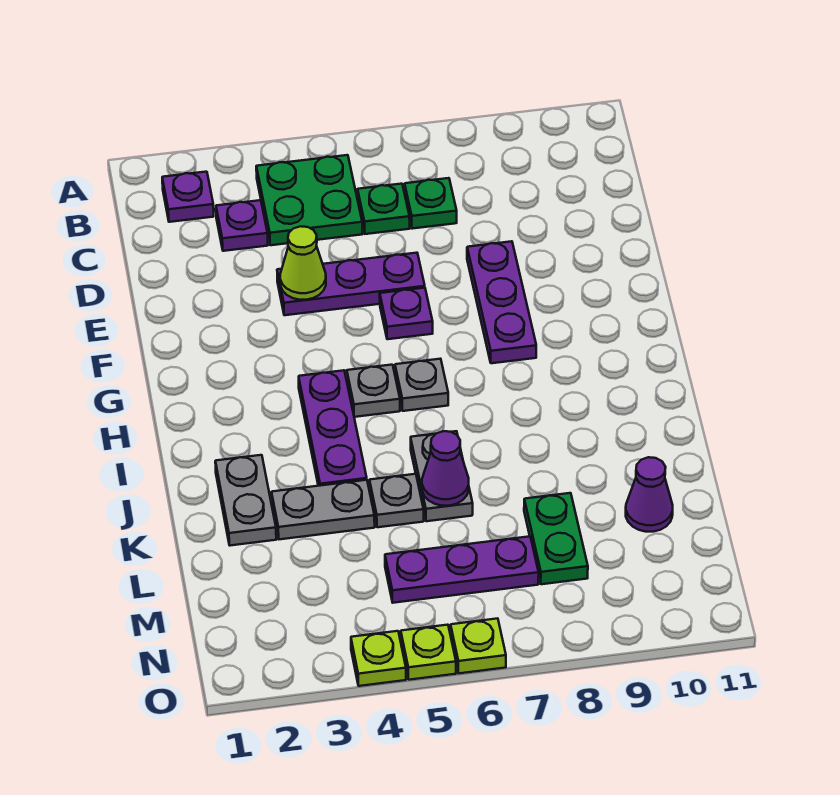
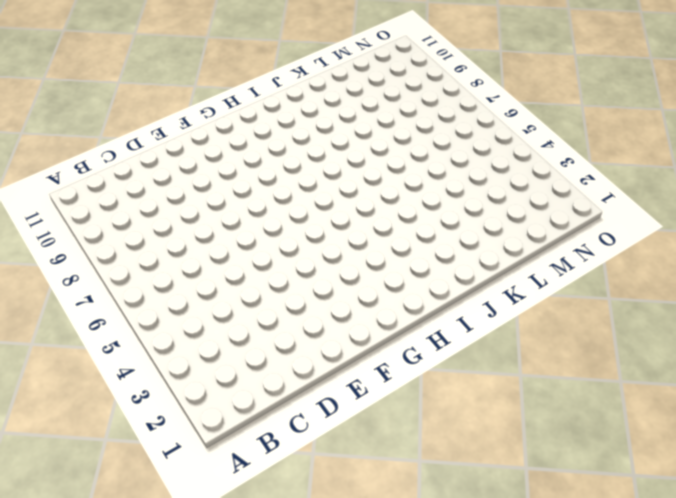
none -> purple 1x1 plate [162,172,214,222]
none -> green 2x2 plate [256,155,362,245]
none -> purple 1x1 plate [216,200,268,251]

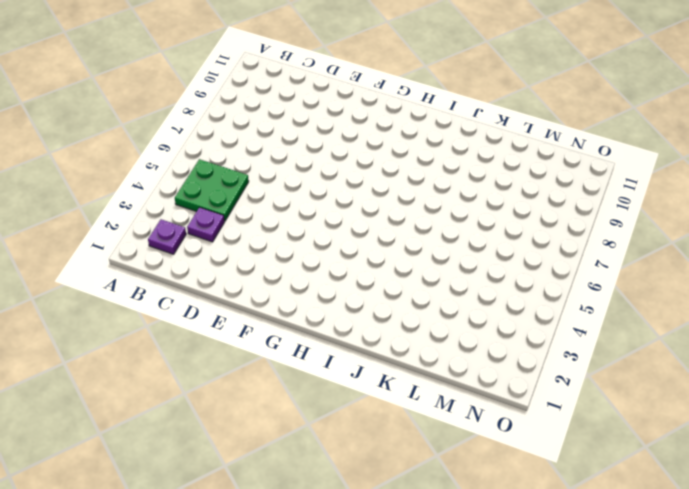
none -> green 1x1 plate [358,184,410,234]
none -> green 1x1 plate [405,178,457,229]
none -> purple 1x3 plate [277,253,425,315]

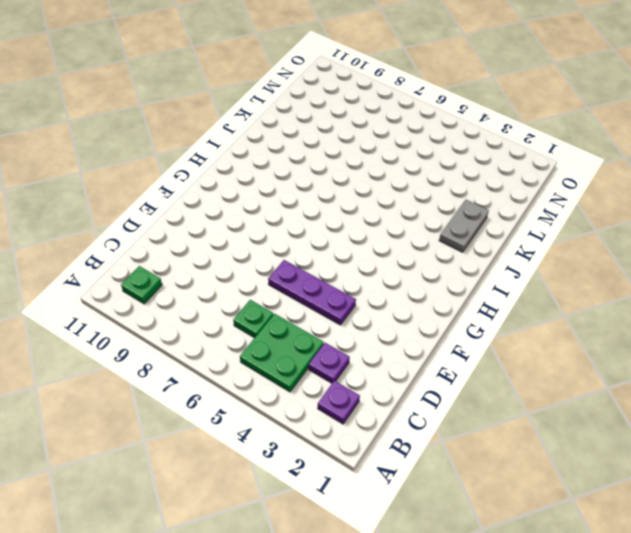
green 1x1 plate [121,266,162,304] -> green 1x1 plate moved to [405,178,457,229]
none -> purple 1x3 plate [467,241,536,363]
none -> purple 1x1 plate [380,288,433,339]
none -> purple 1x3 plate [299,370,367,486]

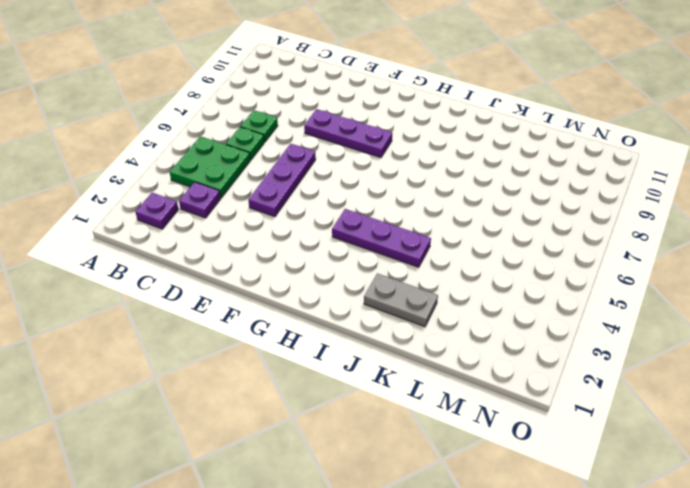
none -> purple 1x1 plate [380,288,433,339]
none -> grey 1x1 plate [347,365,400,417]
none -> grey 1x1 plate [395,359,448,411]

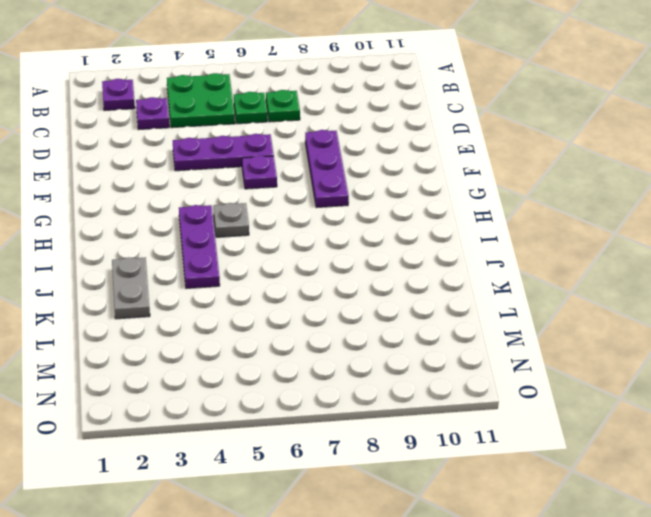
none -> grey 1x1 plate [395,359,448,411]
none -> grey 1x2 plate [411,431,473,521]
none -> grey 1x2 plate [271,480,375,539]

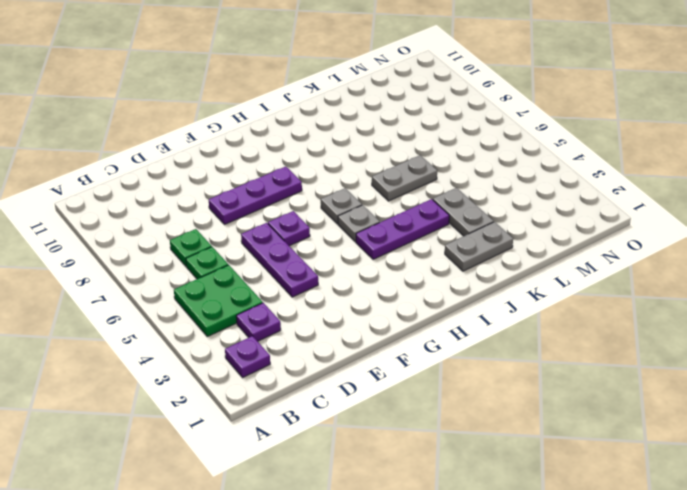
none -> grey 1x1 plate [369,474,424,527]
none -> green 1x2 plate [524,493,588,584]
none -> purple 1x1 cone [626,457,673,532]

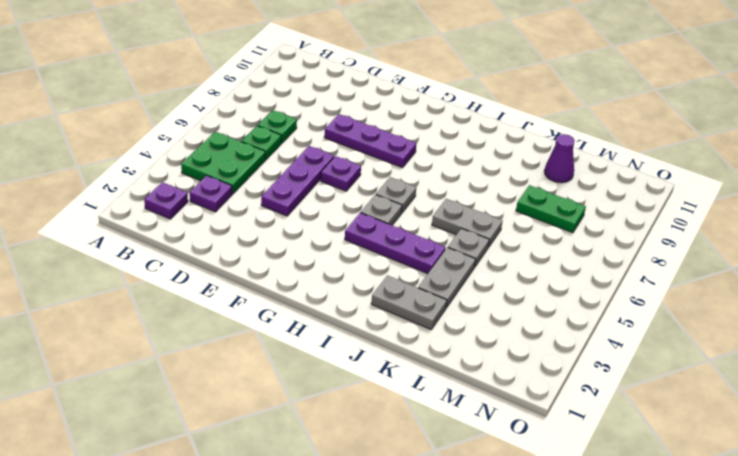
none -> purple 1x3 plate [385,536,539,603]
none -> lime 1x1 plate [351,631,406,686]
none -> lime 1x1 plate [401,625,456,680]

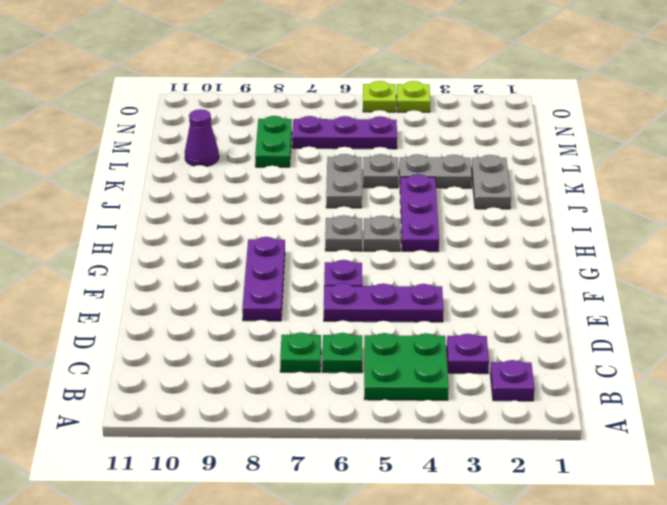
none -> lime 1x1 plate [451,618,506,673]
none -> lime 1x1 cone [280,226,326,300]
none -> purple 1x1 cone [422,431,469,506]

